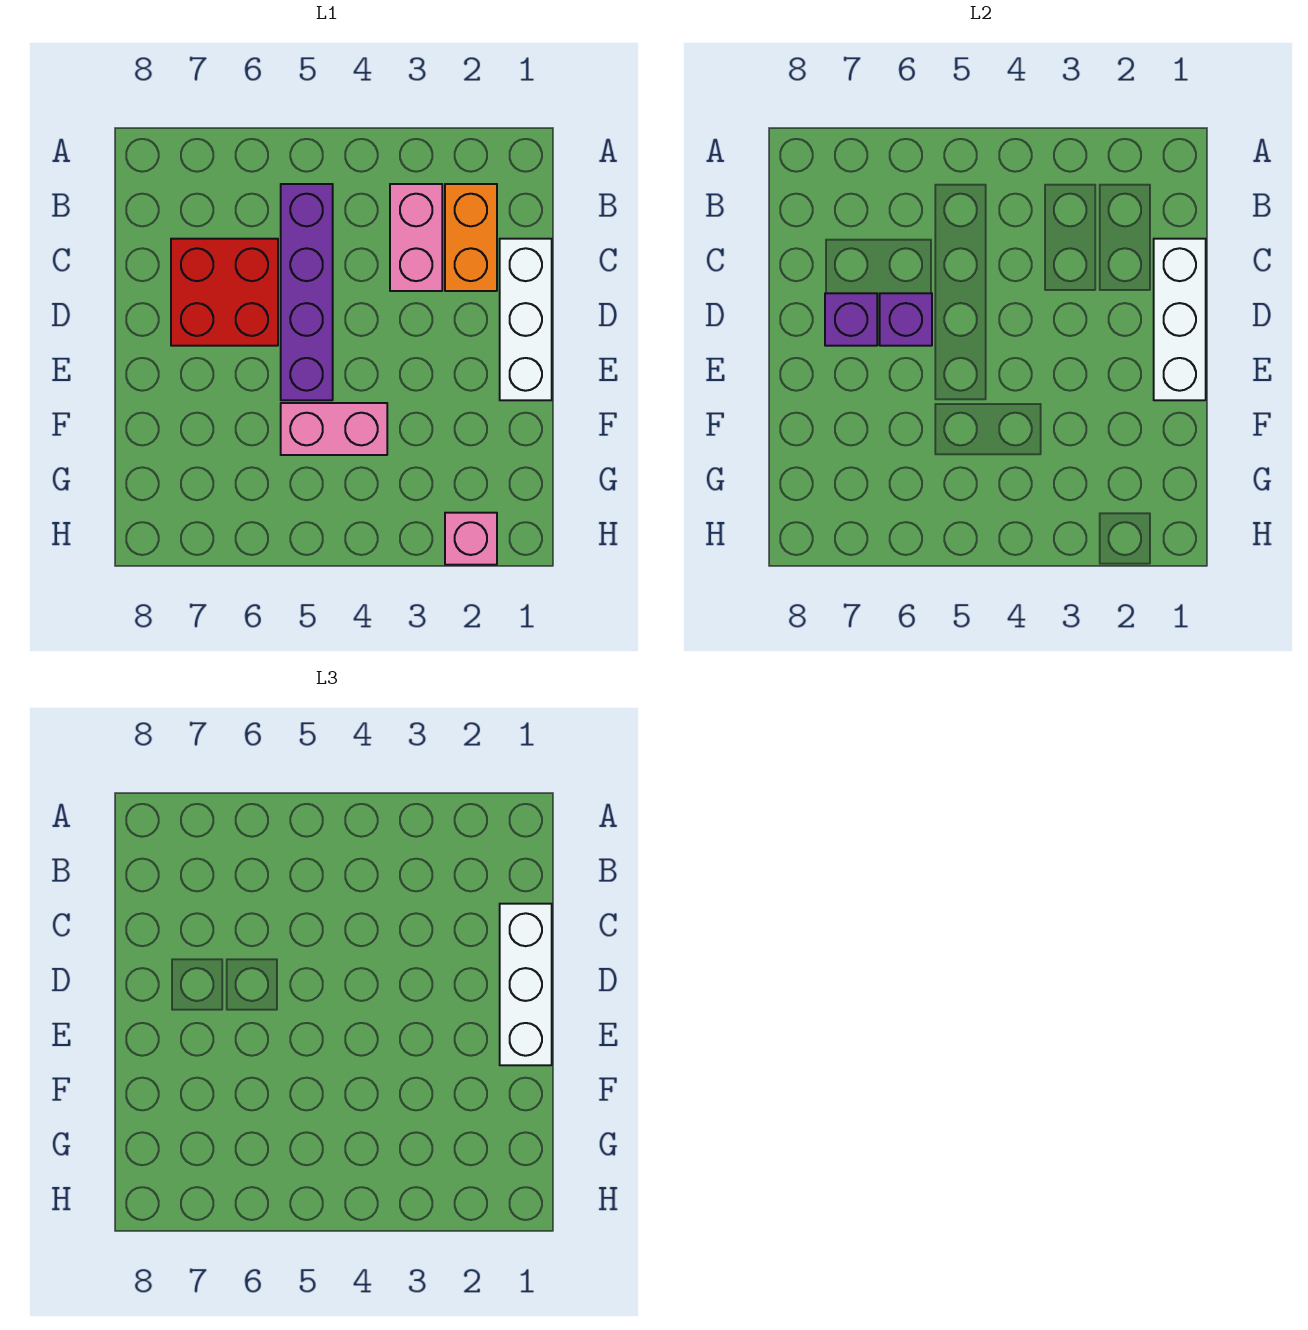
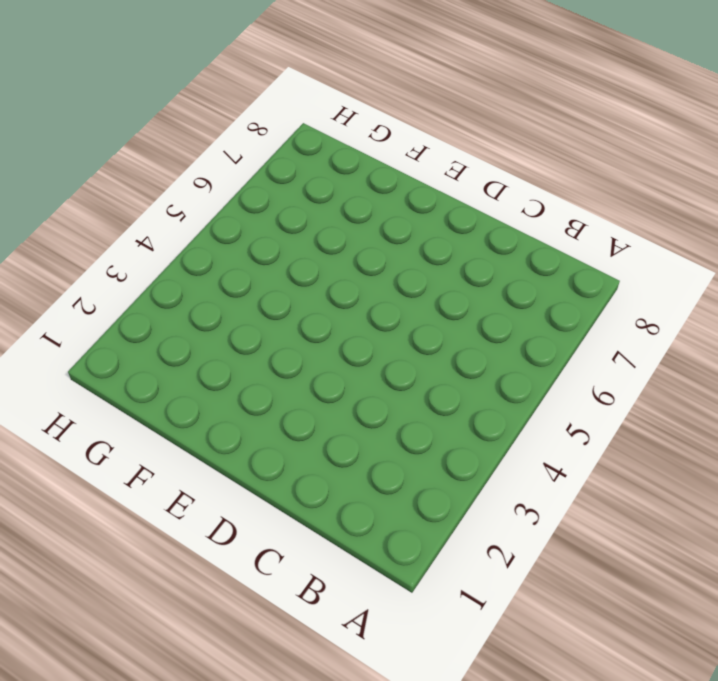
none -> orange 1x2 brick [445,184,497,291]
none -> pink 1x2 brick [390,184,442,291]

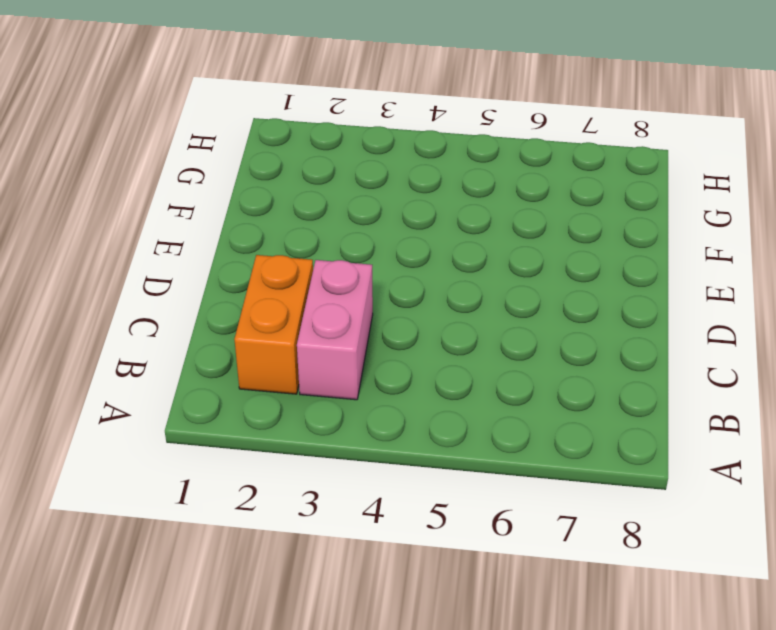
none -> purple 1x4 brick [281,184,333,400]
none -> white 1x3 brick [500,239,552,400]

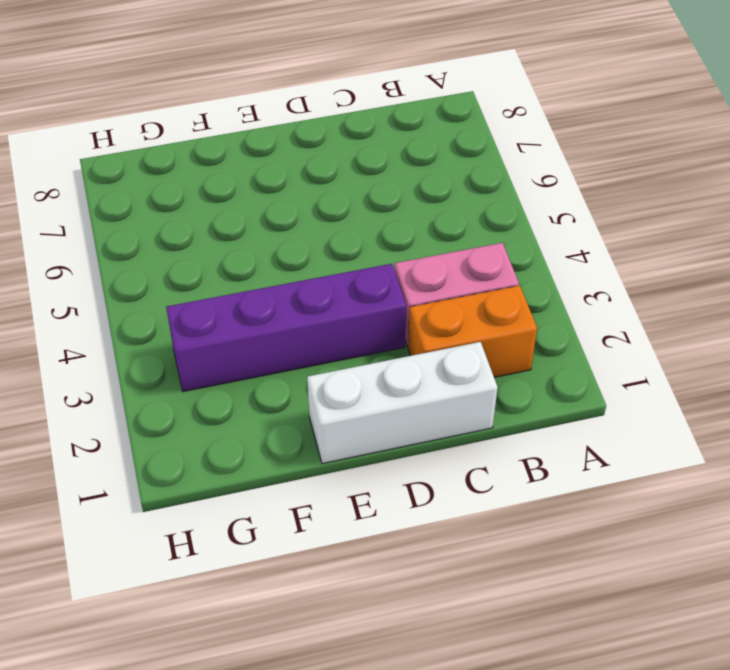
purple 1x4 brick [166,264,406,391] -> purple 1x4 brick moved to [281,184,333,400]
none -> red 2x2 brick [171,239,278,346]
none -> pink 1x2 brick [281,403,387,455]

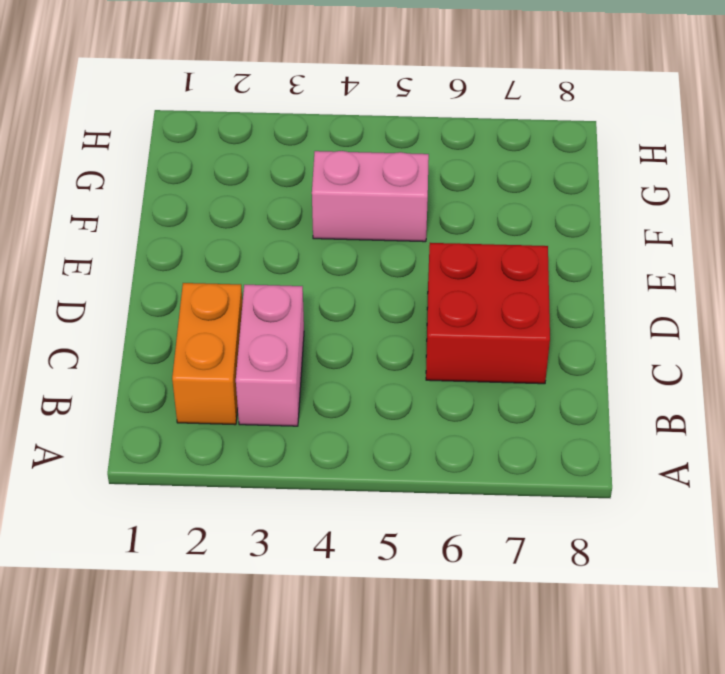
none -> purple 1x4 brick [281,184,333,400]
none -> white 1x3 brick [500,239,552,400]

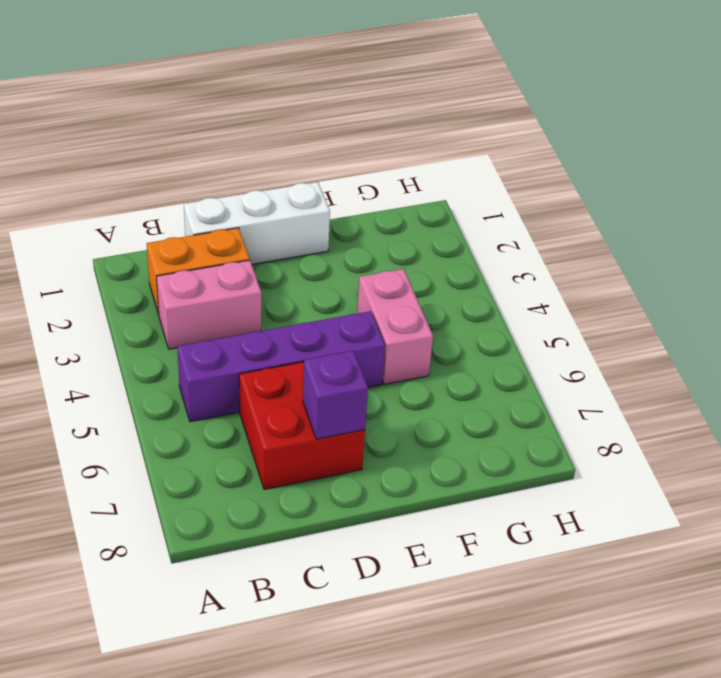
none -> pink 1x1 brick [445,513,497,565]
none -> white 1x3 brick [1154,239,1206,400]

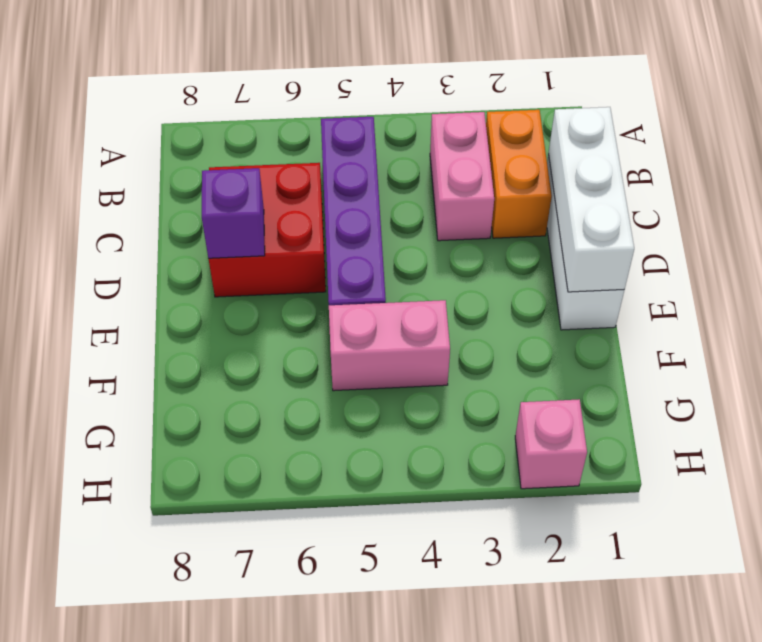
none -> purple 1x1 brick [880,293,932,346]
none -> white 1x3 brick [500,904,552,1065]

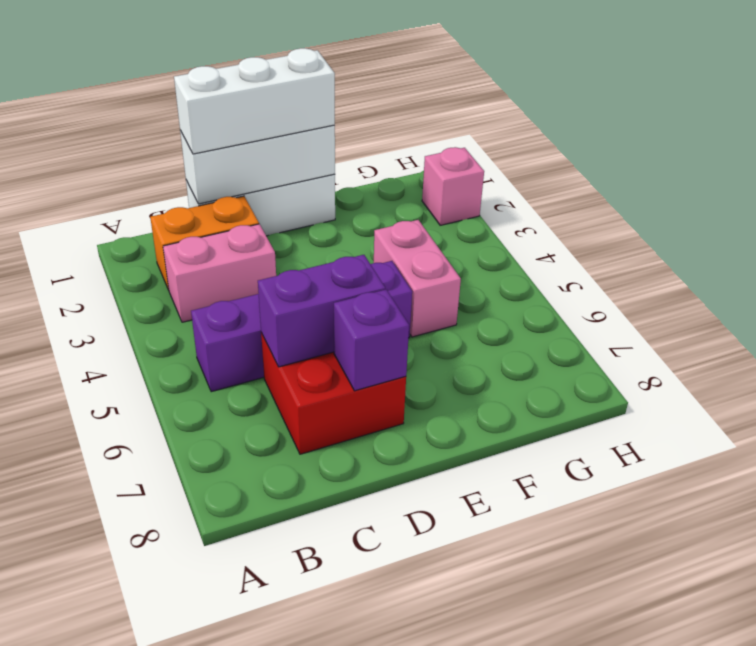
purple 1x2 brick [258,255,385,367] -> purple 1x1 brick [880,293,932,346]

